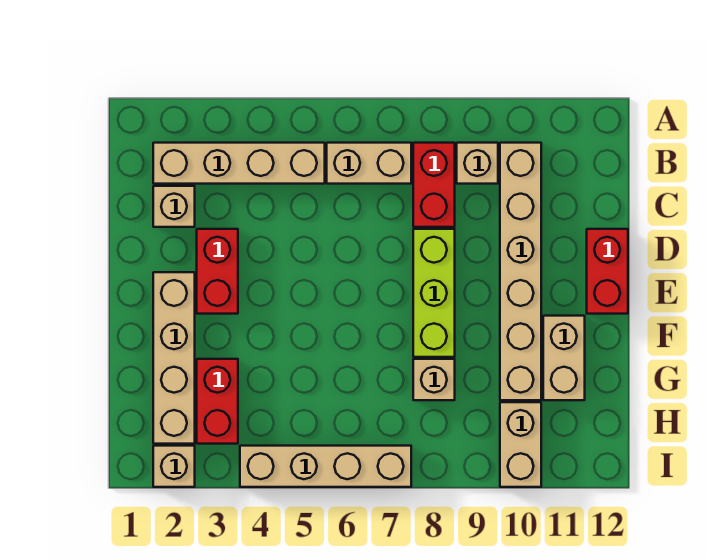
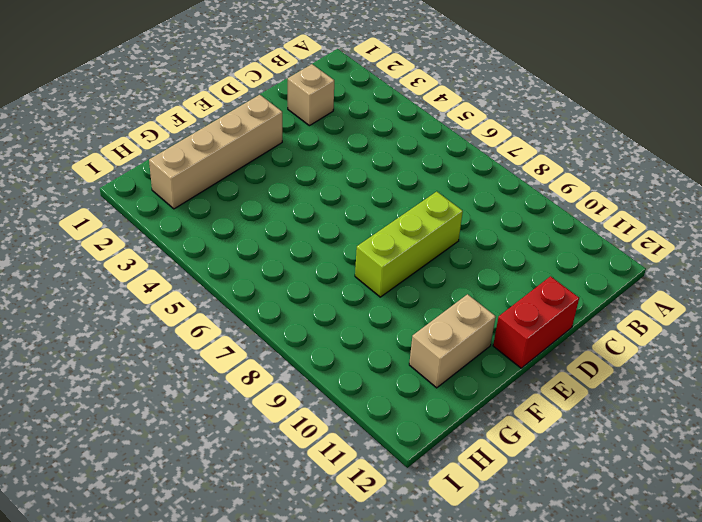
none -> tan 1x4 brick [153,143,325,184]
none -> tan 1x2 brick [327,143,411,184]
none -> red 1x2 brick [413,143,455,227]

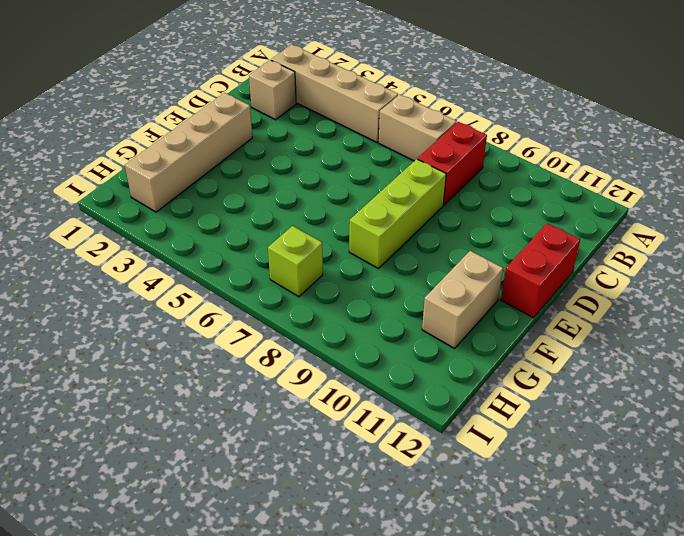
lime 1x1 brick [268,226,323,297] -> none
none -> tan 1x1 brick [457,143,498,184]
none -> tan 1x6 brick [500,143,541,400]
none -> red 1x2 brick [197,229,238,314]

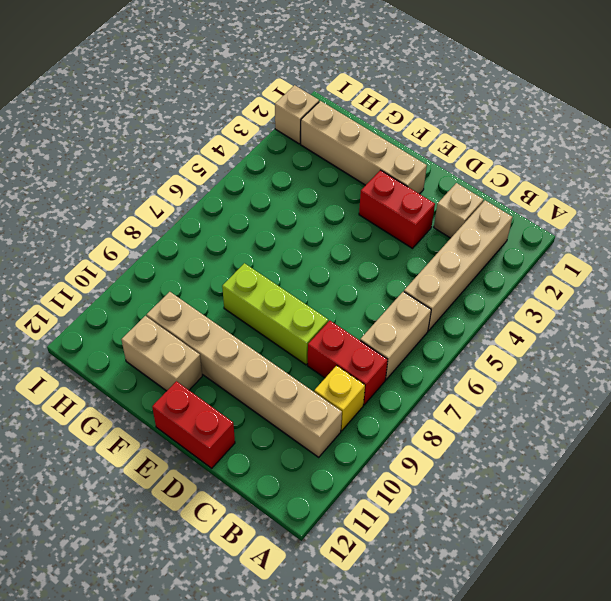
yellow 1x1 brick [314,366,365,431] -> tan 1x1 brick [457,143,498,184]
none -> red 1x2 brick [197,359,238,444]
none -> tan 1x1 brick [413,359,455,400]
none -> tan 1x2 brick [500,402,541,487]

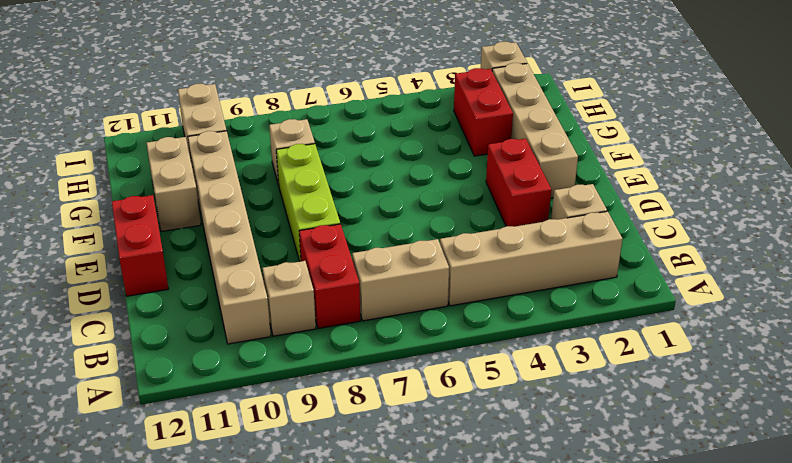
none -> tan 1x4 brick [240,446,411,487]

